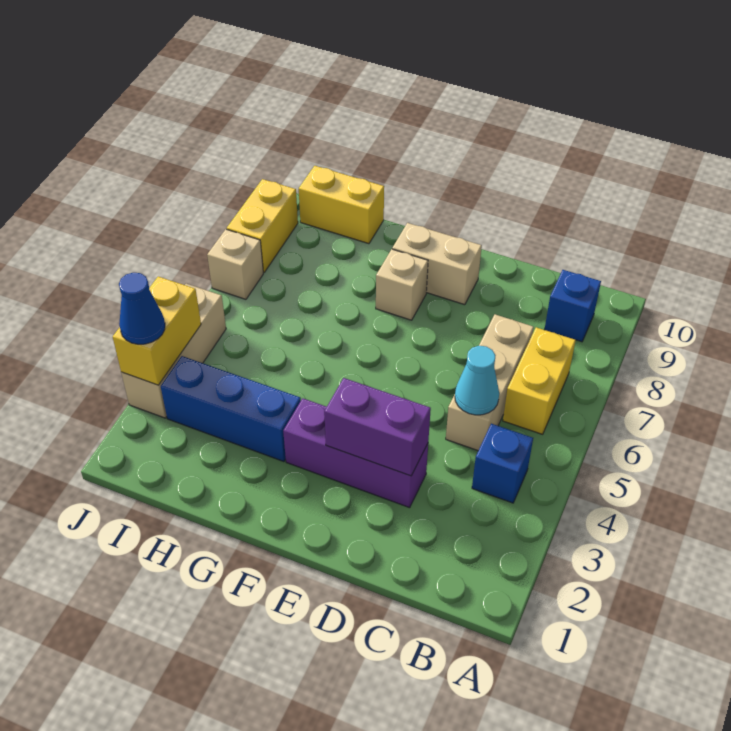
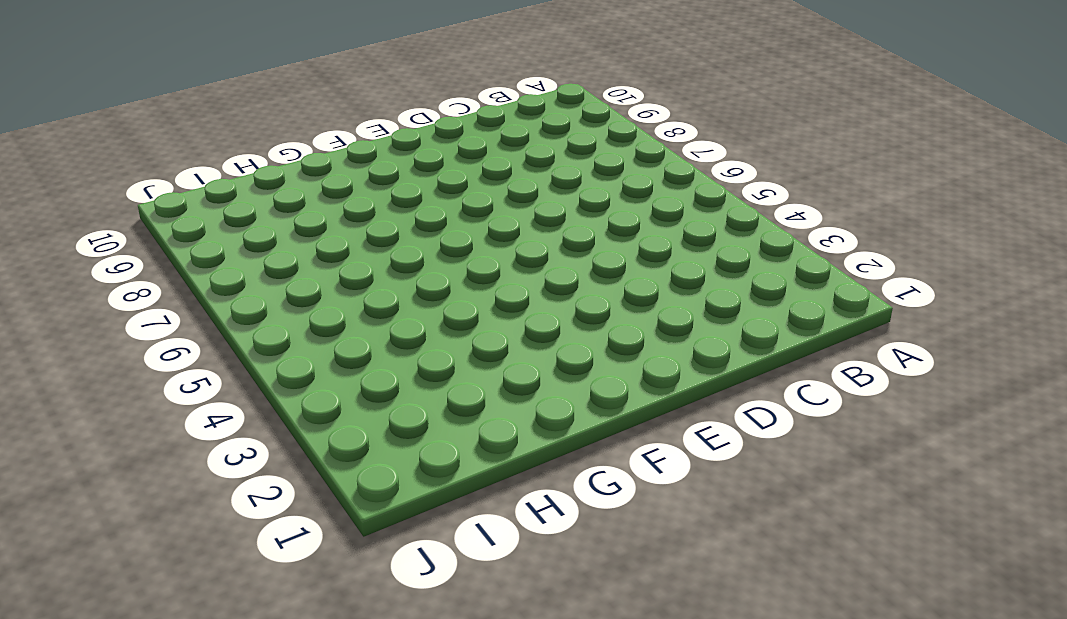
none -> blue 1x1 brick [472,424,533,503]
none -> yellow 1x2 brick [503,327,576,434]
none -> blue 1x1 brick [544,270,601,342]

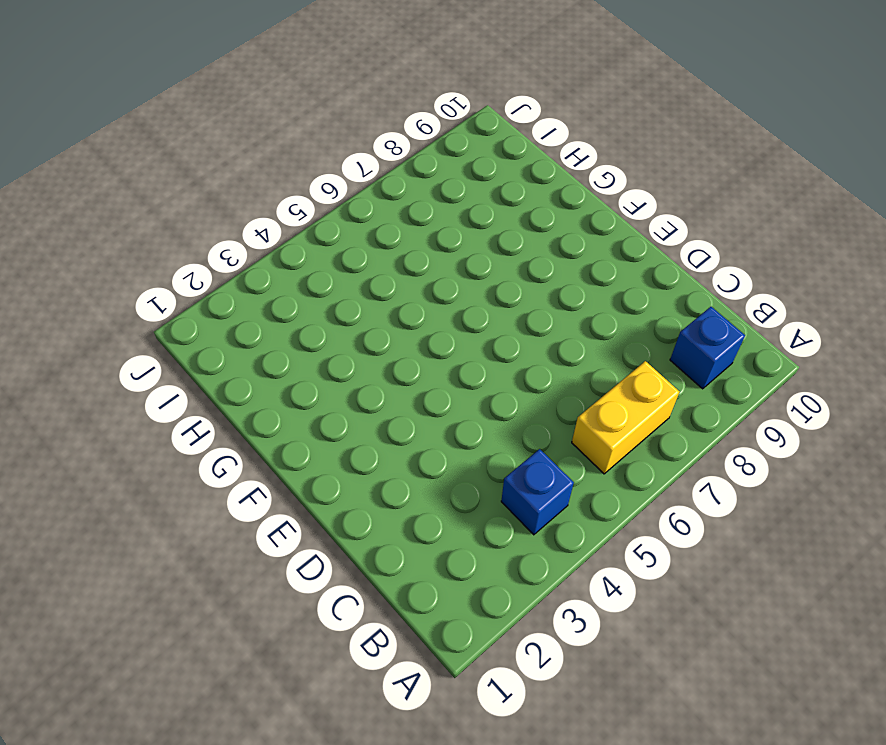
none -> tan 1x3 brick [446,314,534,451]
none -> purple 1x3 brick [283,398,428,508]
none -> tan 1x2 brick [392,223,482,305]

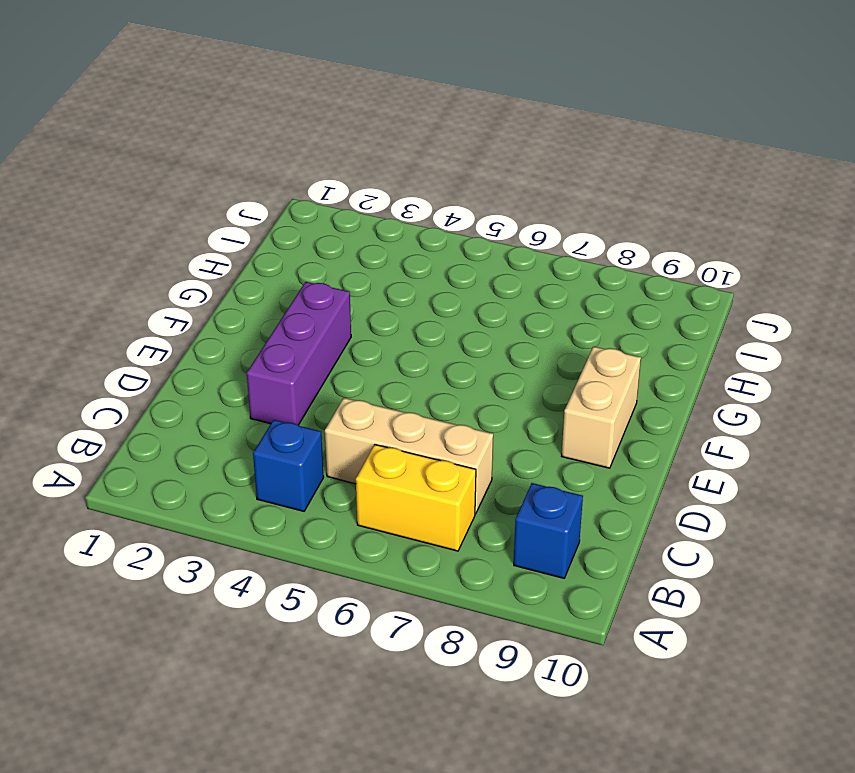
none -> tan 1x1 brick [376,249,428,320]
none -> blue 1x3 brick [161,356,301,462]
none -> yellow 1x2 brick [299,166,384,244]

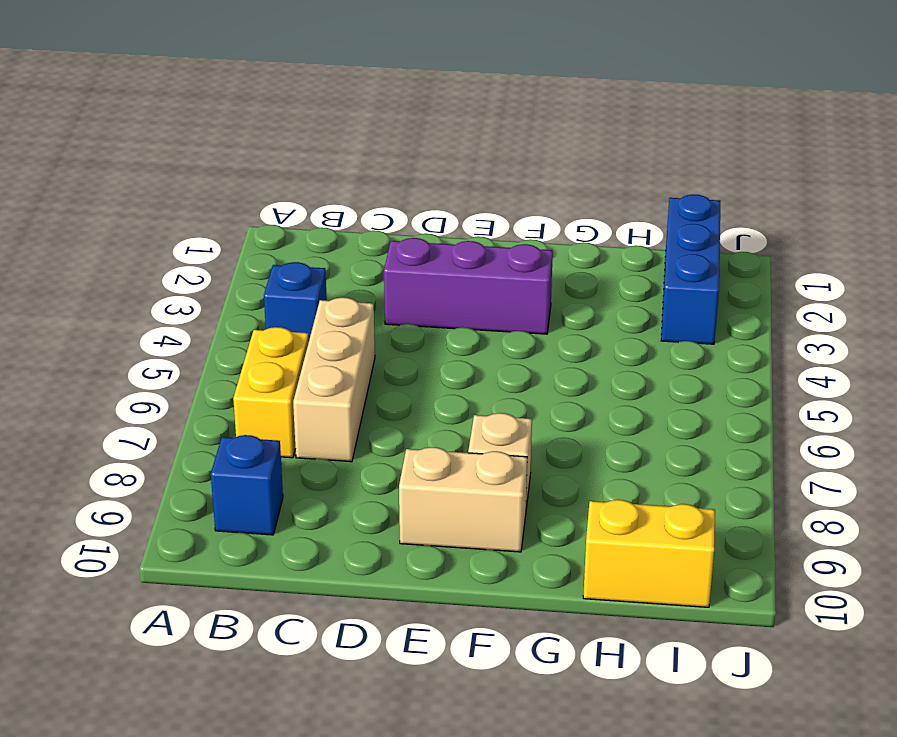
blue 1x3 brick [661,194,721,344] -> blue 1x3 brick turned to [161,356,301,462]
none -> tan 1x3 brick [121,284,226,418]
none -> tan 1x1 brick [207,229,263,299]
none -> yellow 1x2 brick [227,179,298,272]

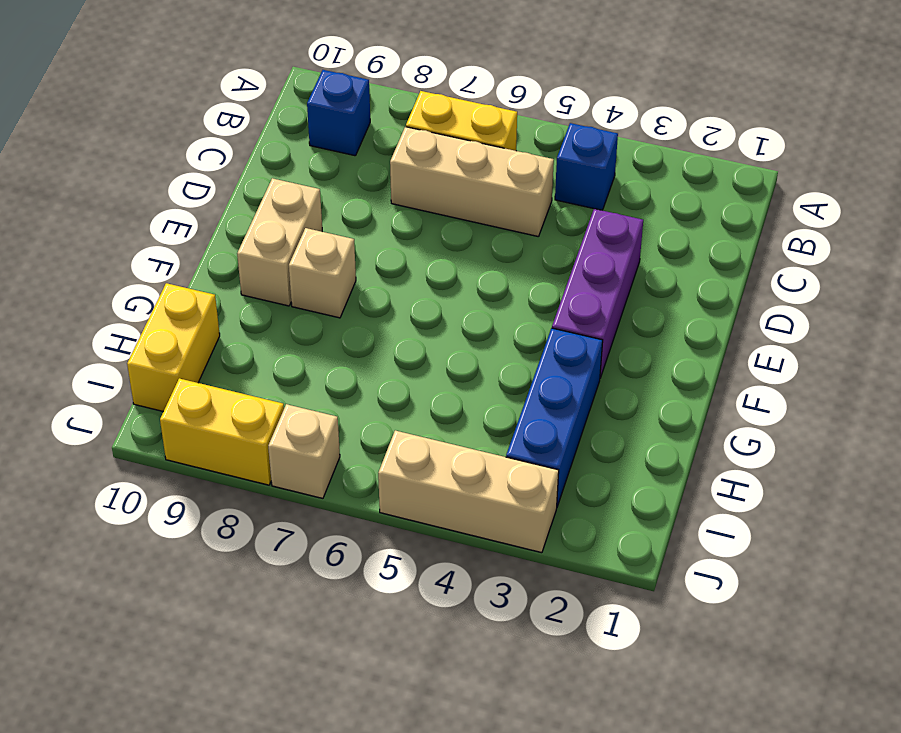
none -> cyan 1x1 cone [455,346,499,415]
none -> purple 1x2 brick [324,378,431,476]
none -> yellow 1x2 brick [113,276,201,385]

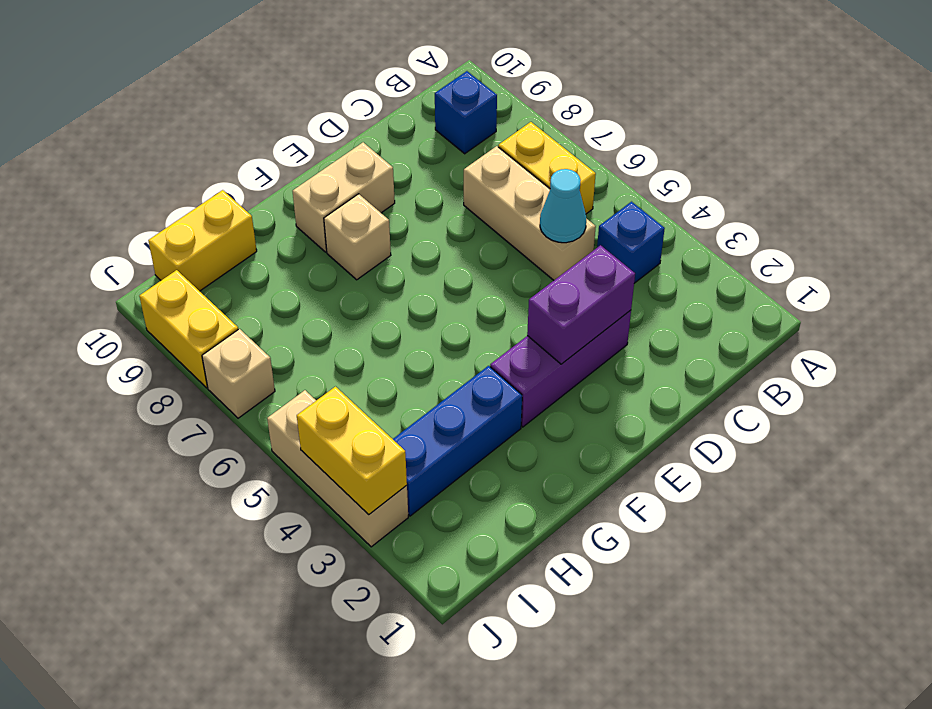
none -> blue 1x1 cone [119,273,165,344]

